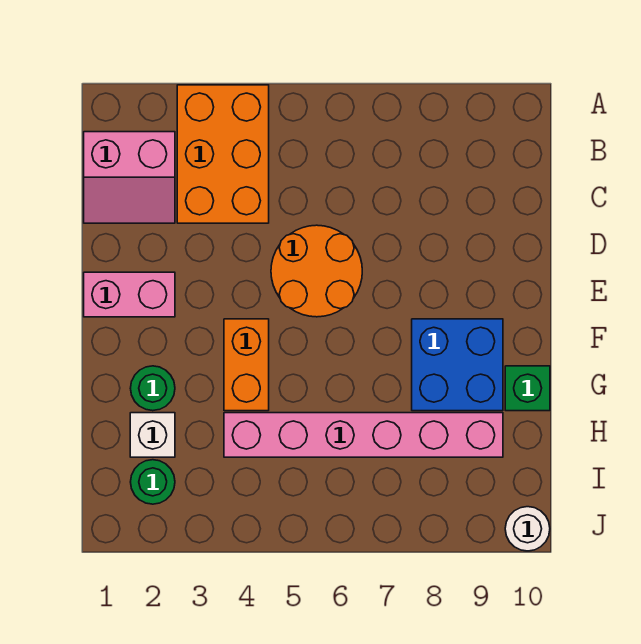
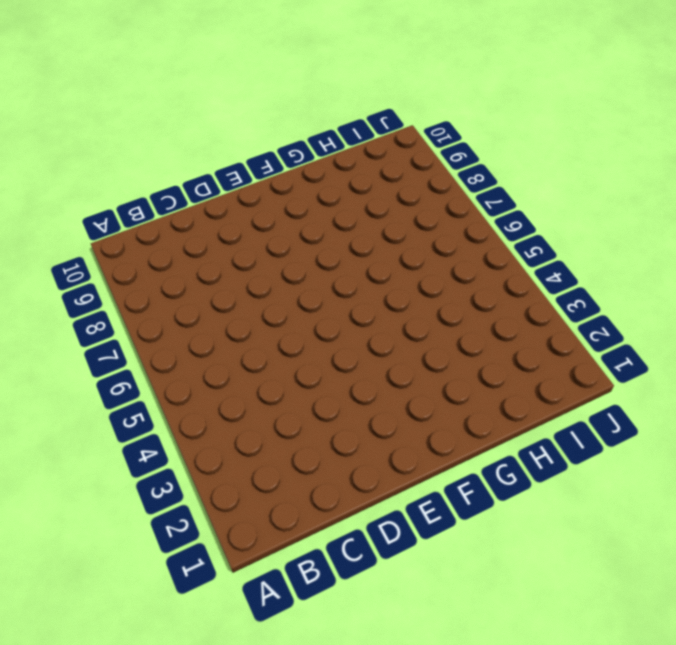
none -> orange 2x3 brick [177,85,269,223]
none -> pink 2x2 slope [84,132,175,223]
none -> orange 2x2 round brick [271,225,362,317]

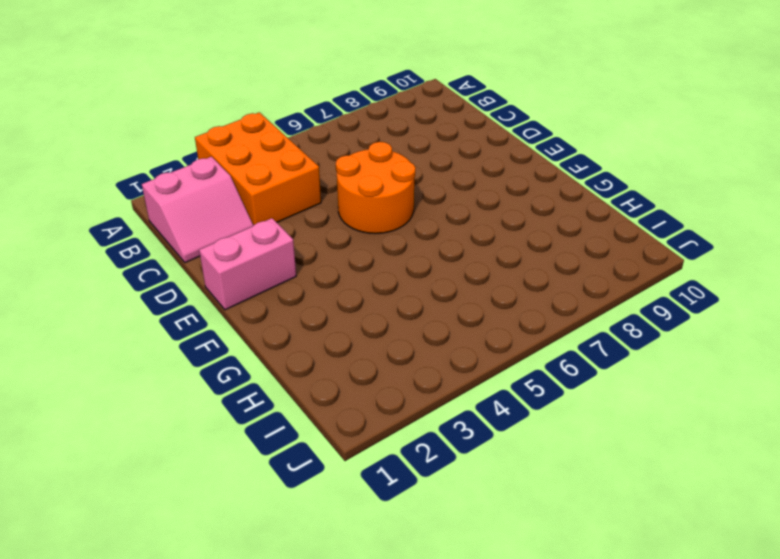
none -> orange 1x2 brick [224,319,269,411]
none -> blue 2x2 brick [412,319,503,411]
none -> green 1x1 round brick [130,366,175,411]

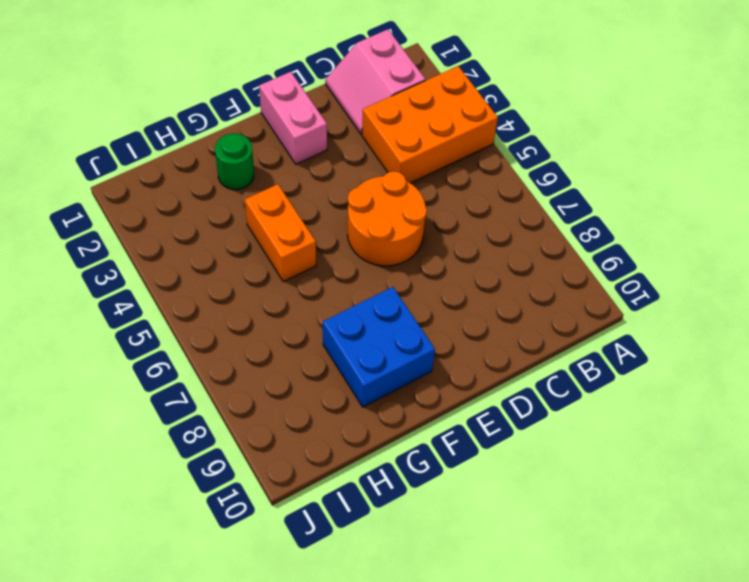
orange 1x2 brick [245,184,316,282] -> orange 1x2 brick turned to [224,319,269,411]
none -> green 1x1 brick [505,366,550,411]
none -> white 1x1 brick [130,413,175,457]
none -> pink 1x6 brick [224,413,503,457]

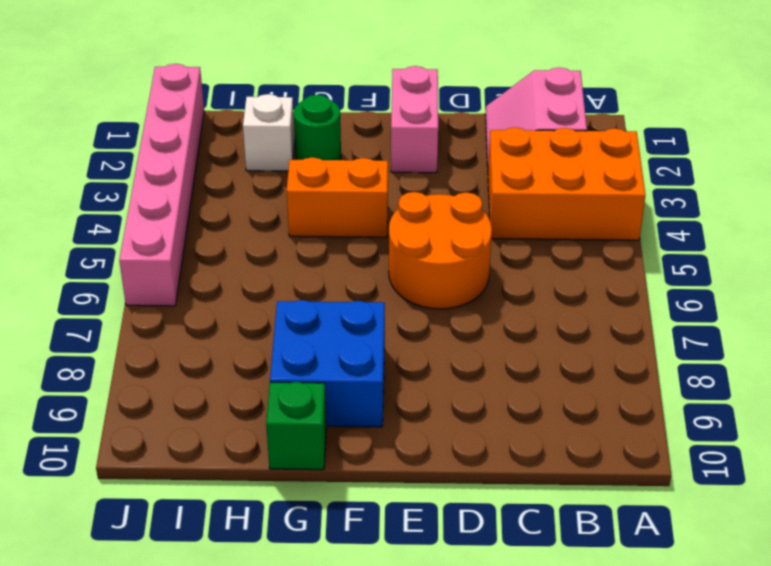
pink 1x6 brick [119,64,204,306] -> pink 1x6 brick moved to [224,413,503,457]
none -> green 1x1 round brick [131,460,175,504]
none -> white 1x1 round brick [505,507,550,551]

